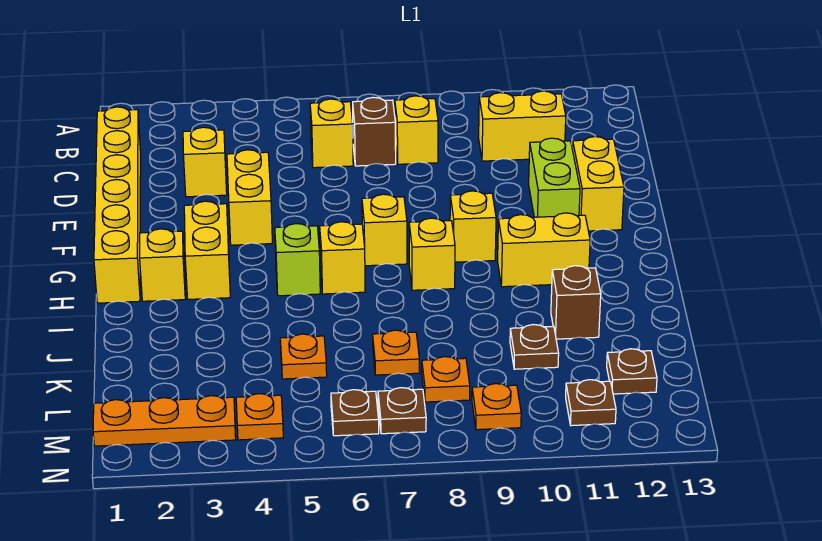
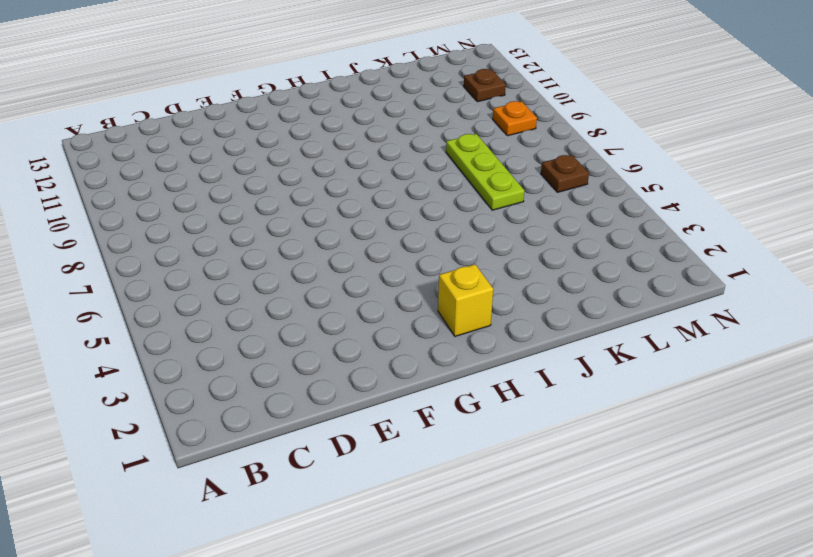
lime 1x3 plate [446,134,525,210] -> orange 1x1 plate [373,330,419,375]
none -> yellow 1x6 brick [94,107,141,303]
none -> yellow 1x1 brick [310,99,353,168]
none -> brown 1x1 brick [353,97,396,166]

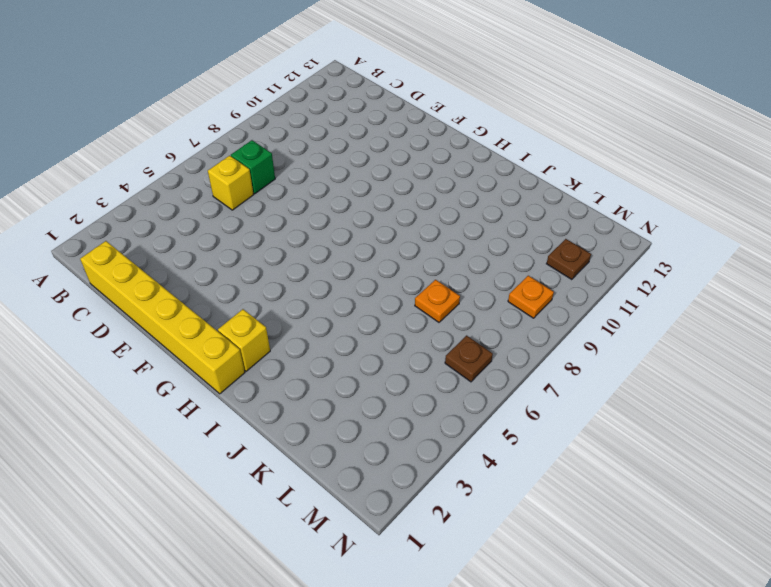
green 1x1 brick [231,140,275,194] -> brown 1x1 brick [353,97,396,166]
none -> yellow 1x1 brick [395,96,438,164]
none -> yellow 1x2 brick [479,91,566,161]
none -> yellow 1x1 brick [183,127,227,197]

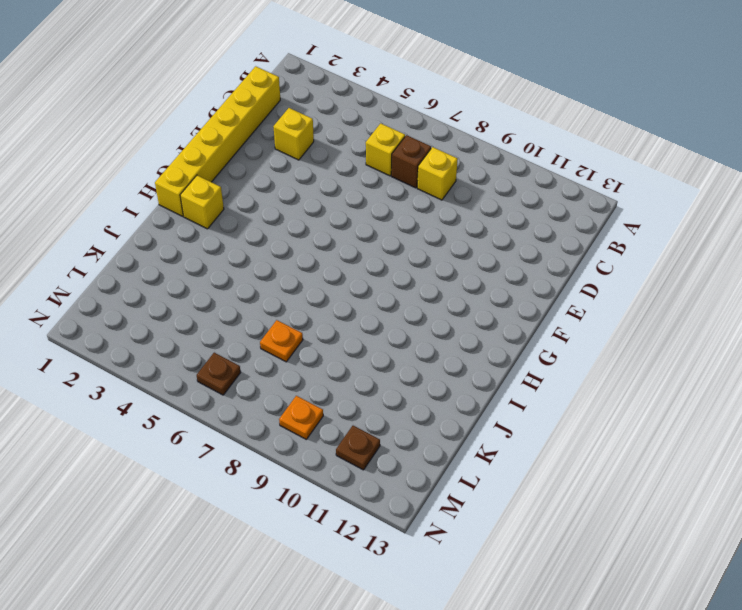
none -> yellow 1x2 brick [479,91,566,161]
none -> yellow 1x2 brick [227,150,272,245]
none -> lime 1x2 brick [529,138,580,217]

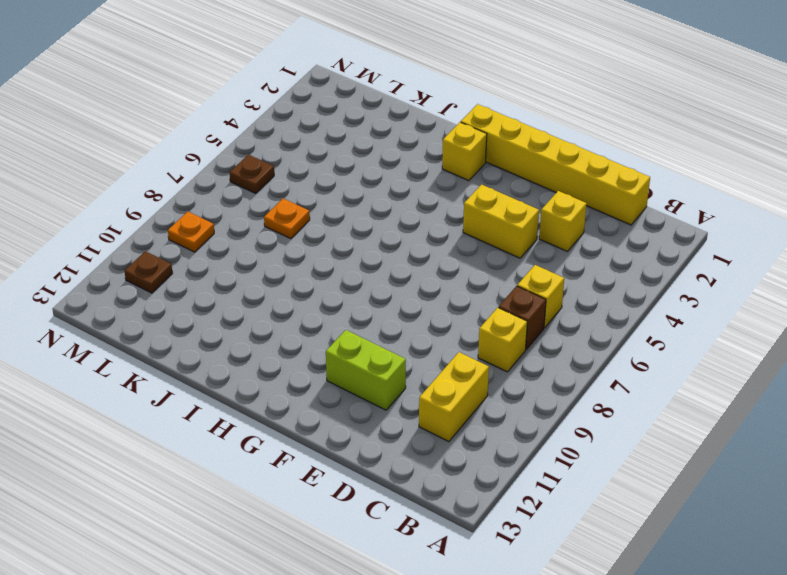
none -> yellow 1x2 brick [572,137,624,231]
none -> yellow 1x2 brick [184,201,230,299]
none -> yellow 1x1 brick [362,194,407,266]

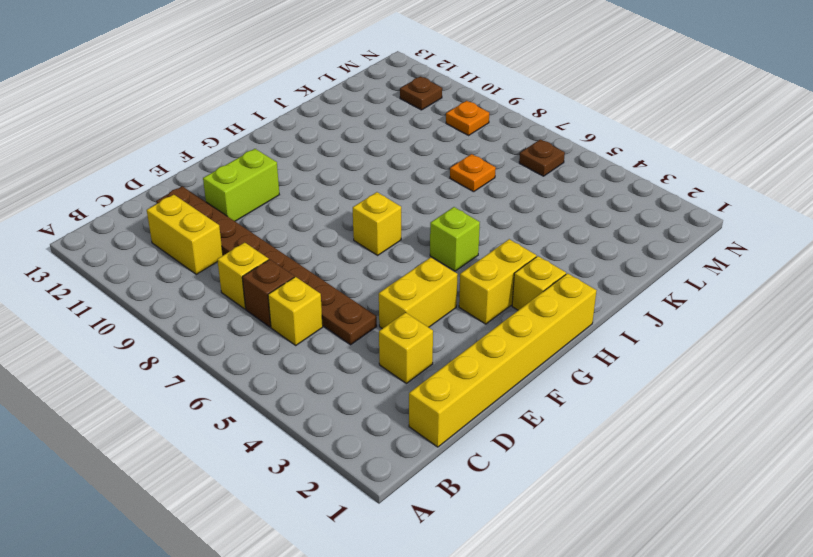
brown 1x8 plate [156,186,377,345] -> none
none -> yellow 1x2 brick [572,137,624,231]
none -> yellow 1x1 brick [450,191,496,262]
none -> yellow 1x1 brick [320,222,365,294]

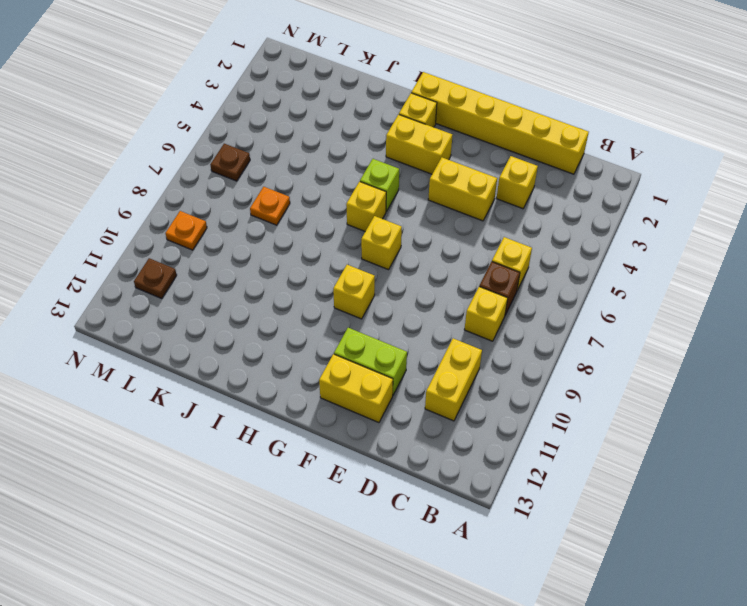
none -> yellow 1x1 brick [409,218,455,290]
none -> yellow 1x2 brick [498,213,590,287]
none -> brown 1x1 brick [551,266,601,339]

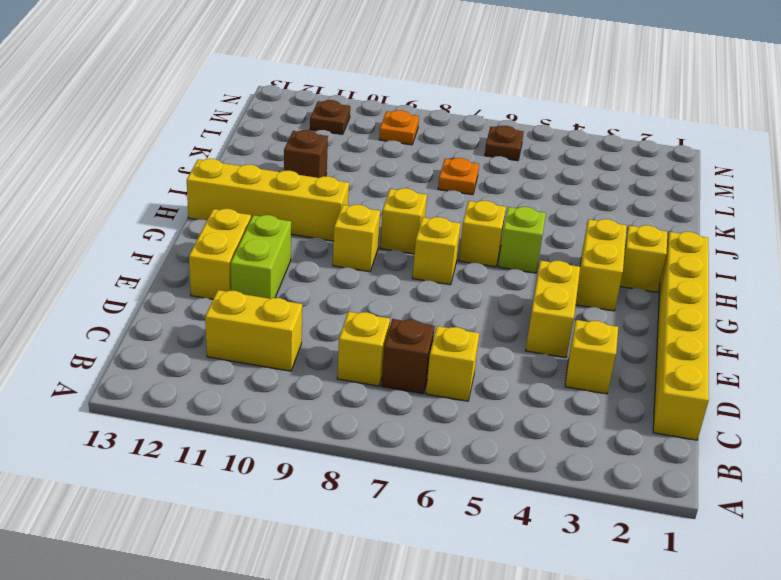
yellow 1x4 brick [187,159,349,241] -> yellow 1x2 brick [498,213,590,287]
none -> orange 1x1 plate [280,334,327,379]
none -> brown 1x1 plate [510,325,559,369]
none -> orange 1x1 plate [422,357,470,402]

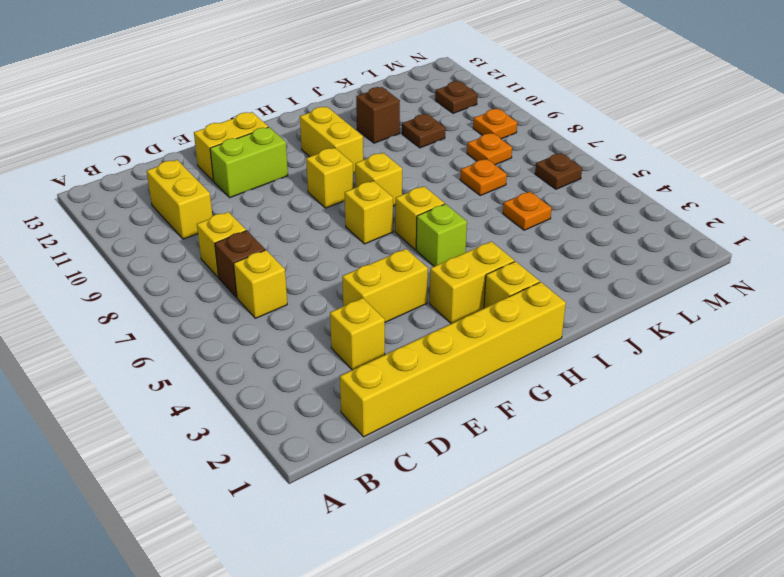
none -> brown 1x1 plate [607,349,657,394]
none -> orange 1x3 plate [93,396,236,446]
none -> orange 1x1 plate [236,394,283,440]

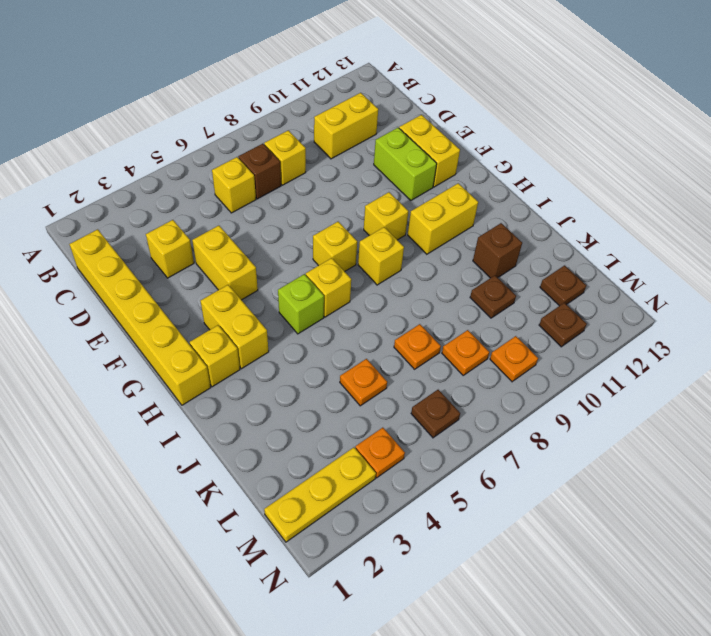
yellow 1x3 plate [264,447,376,542] -> orange 1x3 plate [93,396,236,446]
none -> brown 1x1 plate [378,388,426,434]

